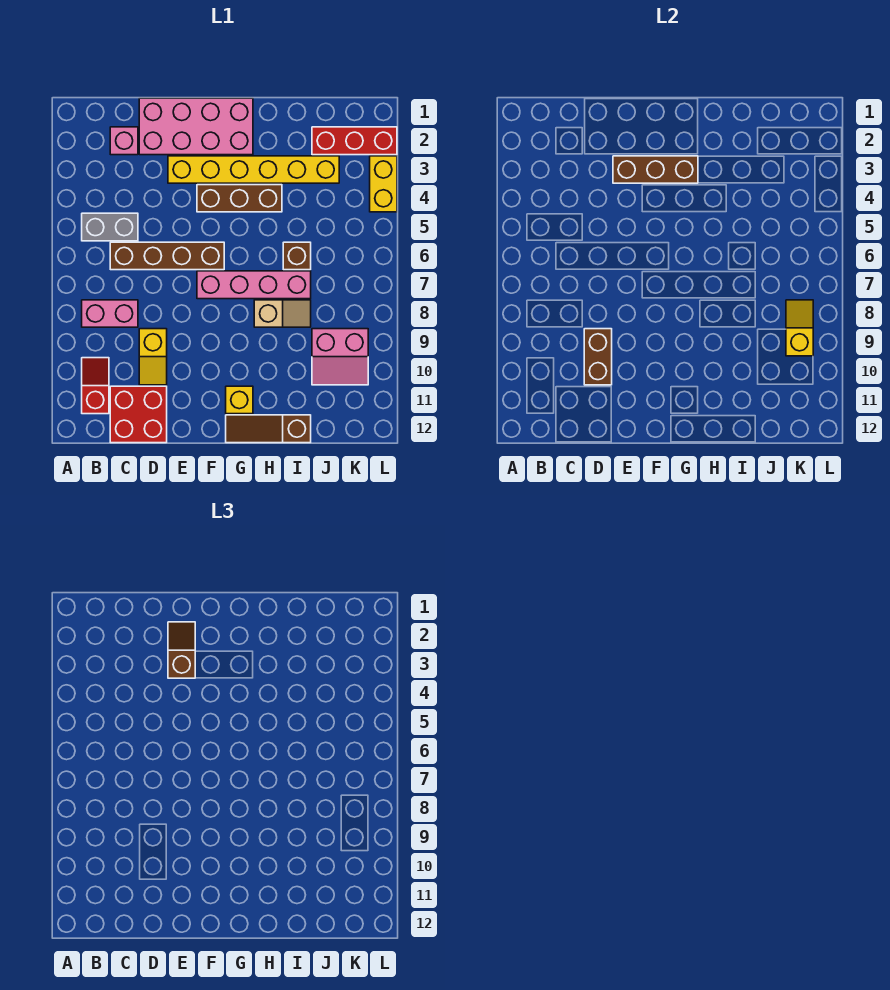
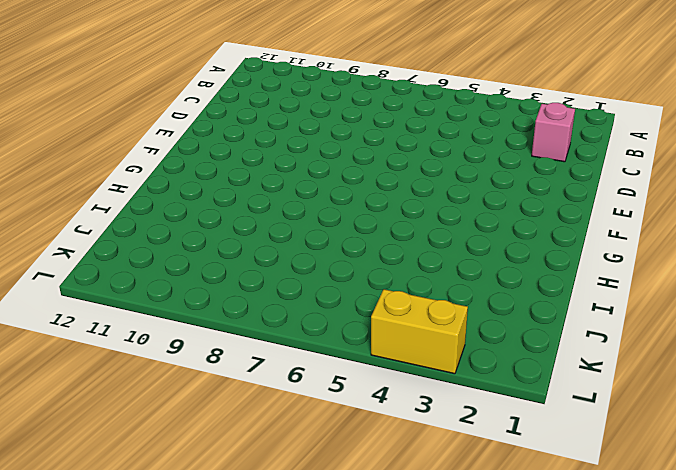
none -> grey 1x2 brick [82,213,138,241]
none -> pink 1x2 brick [82,300,138,327]
none -> red 1x2 slope [82,358,109,414]

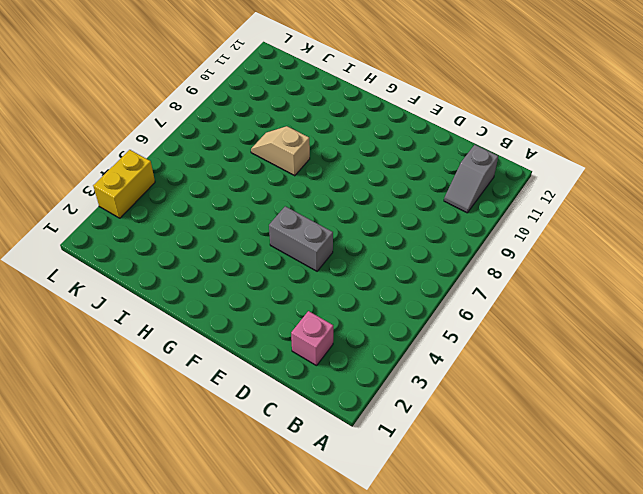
grey 1x2 slope [444,145,498,213] -> red 1x2 slope [82,358,109,414]
grey 1x2 brick [269,206,333,271] -> grey 1x2 brick moved to [82,213,138,241]
none -> pink 1x2 brick [82,300,138,327]
none -> brown 1x4 brick [110,242,224,270]
none -> red 2x2 brick [110,386,167,443]

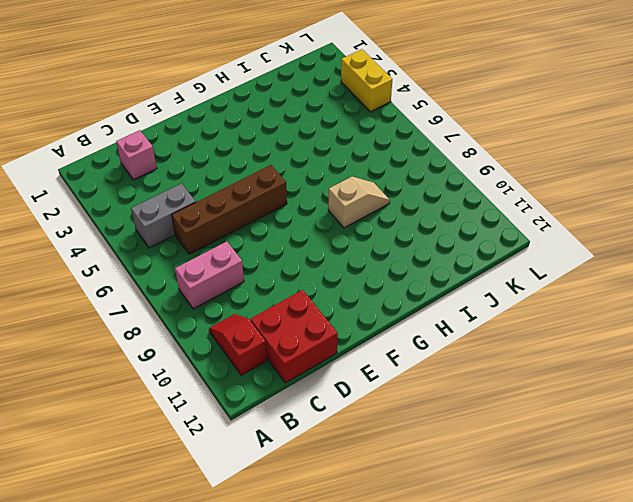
none -> pink 2x4 brick [139,98,253,155]
none -> yellow 1x2 slope [139,329,167,385]
none -> yellow 1x6 brick [168,156,339,183]

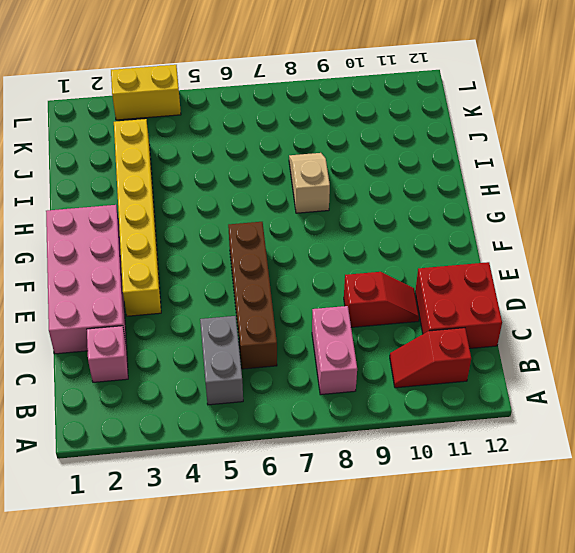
red 1x2 slope [344,272,419,327] -> yellow 1x2 slope [139,329,167,385]
none -> brown 1x3 brick [197,185,282,212]
none -> pink 1x4 brick [197,271,311,299]
none -> yellow 1x1 brick [226,386,253,414]

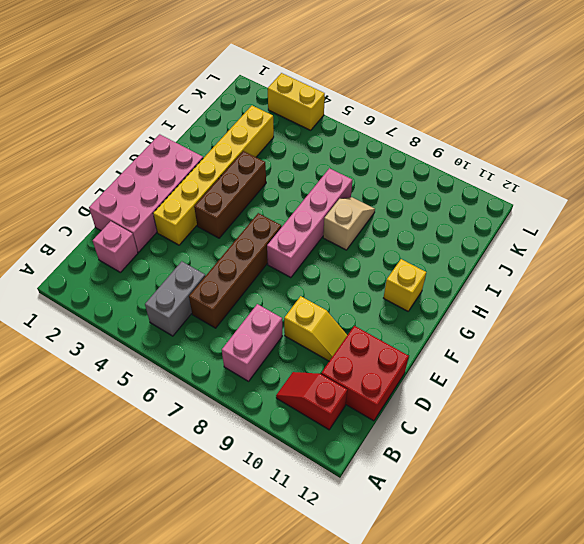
none -> brown 1x3 slope [226,415,311,443]
none -> brown 1x1 brick [283,242,311,270]
none -> red 1x3 brick [312,127,397,155]

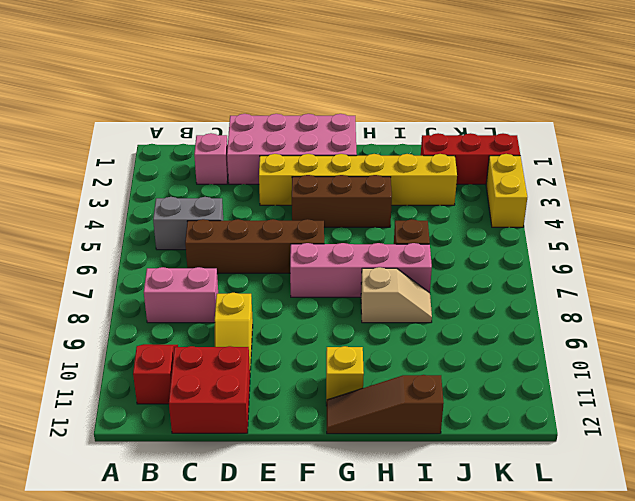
none -> pink 2x2 slope [312,329,368,385]
none -> brown 1x2 brick [584,329,612,385]
none -> brown 1x3 brick [613,156,698,183]

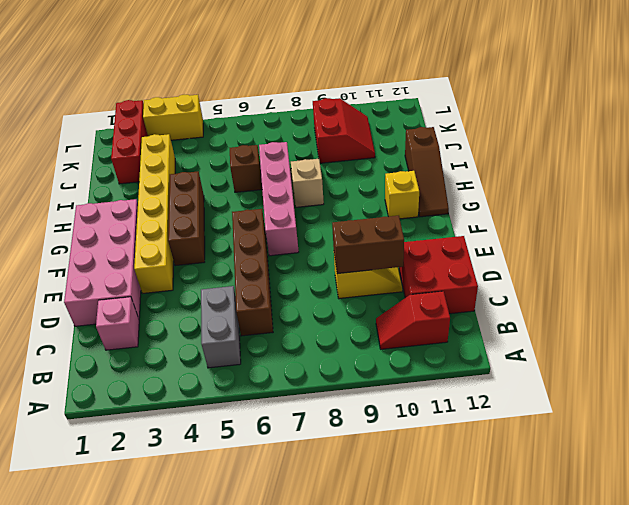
red 2x2 slope [313,98,375,163] -> pink 2x2 slope [312,329,368,385]
none -> pink 1x2 brick [82,300,138,327]
none -> brown 1x3 brick [613,156,698,183]
none -> yellow 1x2 slope [786,300,813,356]

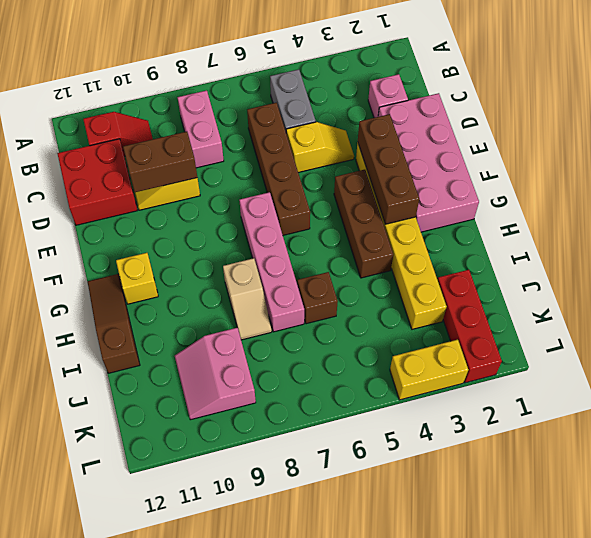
yellow 1x2 slope [286,122,354,173] -> yellow 1x2 slope moved to [786,300,813,356]
none -> brown 1x2 slope [168,622,195,678]

